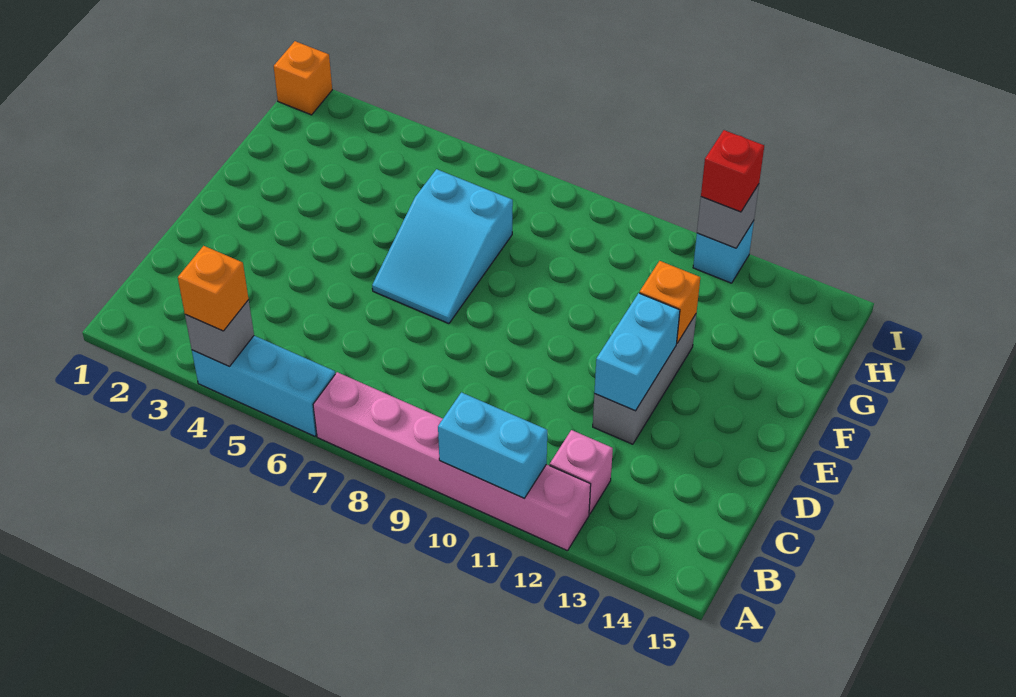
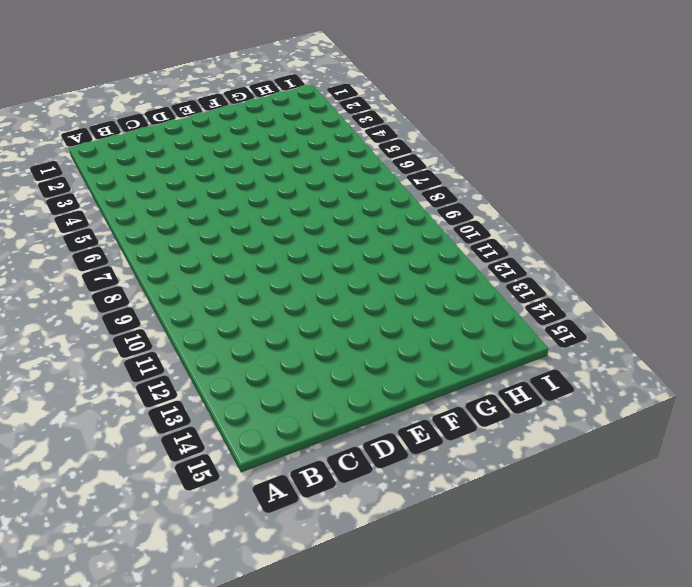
none -> cyan 1x3 brick [192,336,335,436]
none -> pink 1x6 brick [313,372,591,551]
none -> pink 1x1 brick [550,430,613,514]

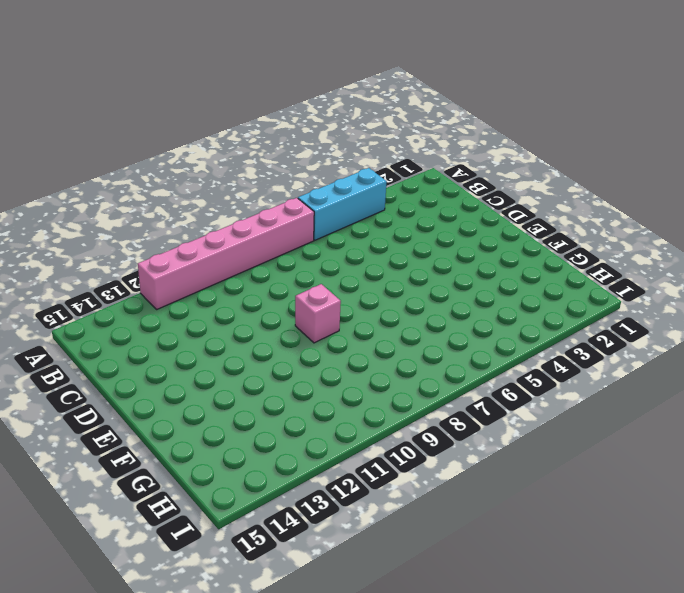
pink 1x1 brick [295,284,341,343] -> pink 1x1 brick moved to [550,430,613,514]
none -> grey 1x3 brick [593,314,696,444]
none -> cyan 2x3 slope [372,169,513,324]
none -> orange 1x1 brick [274,41,332,115]

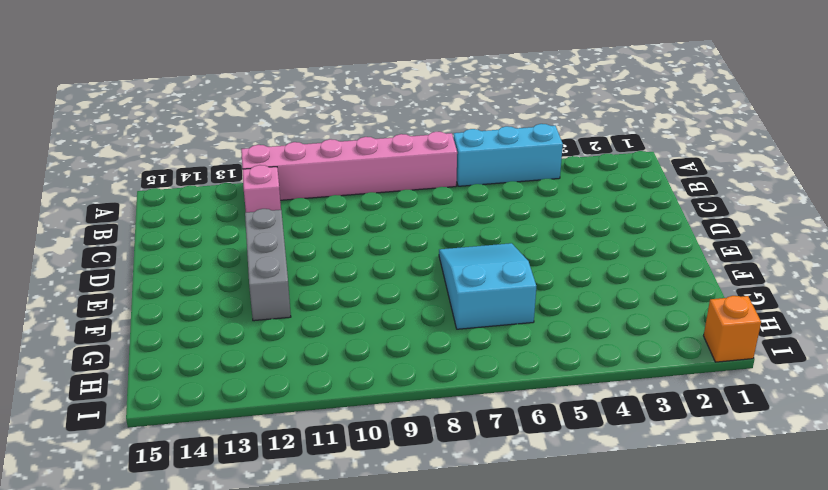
none -> cyan 1x1 brick [693,221,754,283]
none -> grey 1x1 brick [185,300,254,366]
none -> cyan 1x2 brick [438,392,547,498]

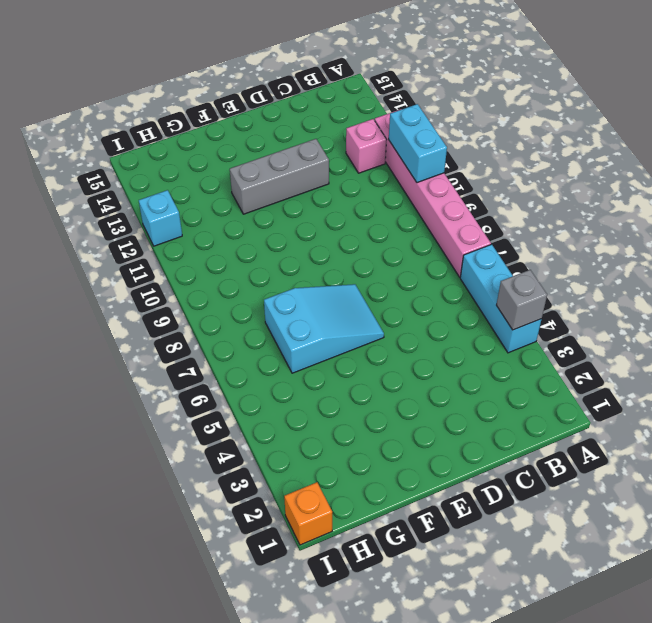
none -> cyan 1x2 brick [594,293,680,411]
none -> orange 1x1 brick [640,261,700,343]
none -> grey 1x1 brick [697,184,759,248]

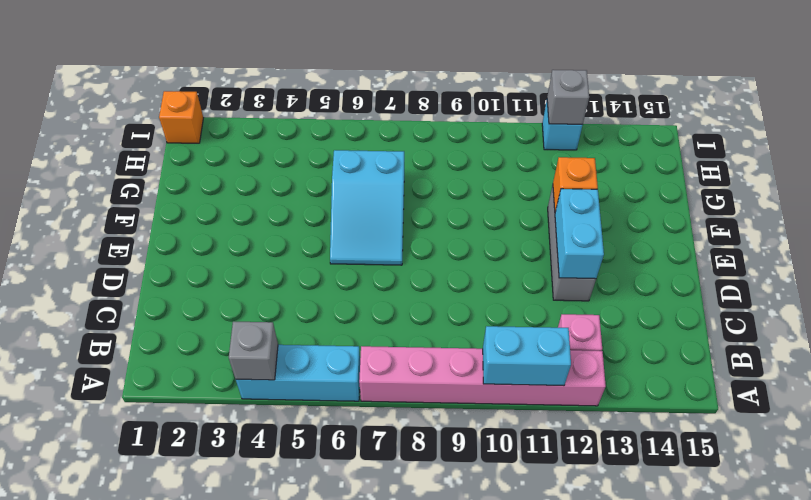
none -> orange 1x1 brick [178,246,249,331]
none -> red 1x1 brick [701,130,764,212]

